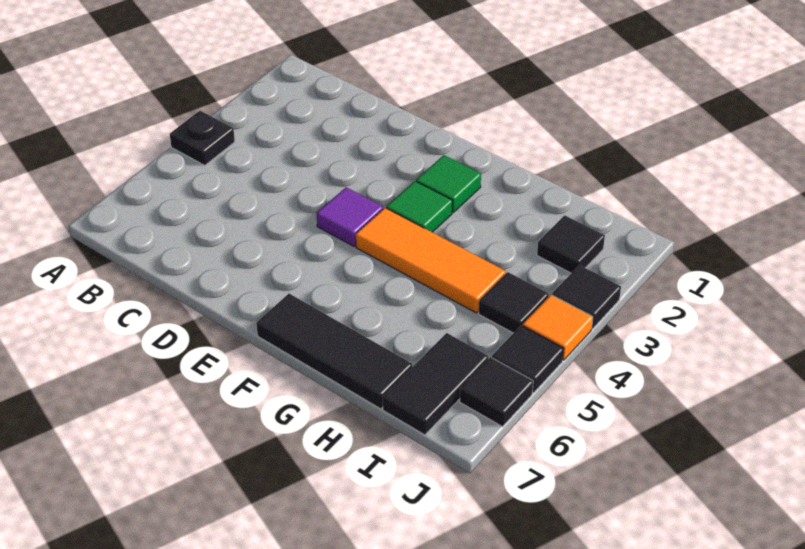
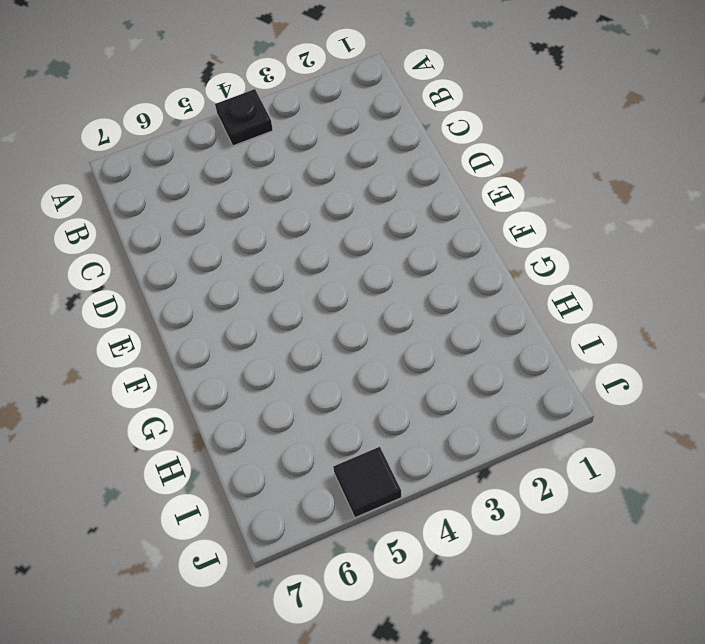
none -> purple 1x1 tile [317,187,383,246]
none -> green 1x1 tile [416,155,481,212]
none -> green 1x1 tile [386,181,452,232]

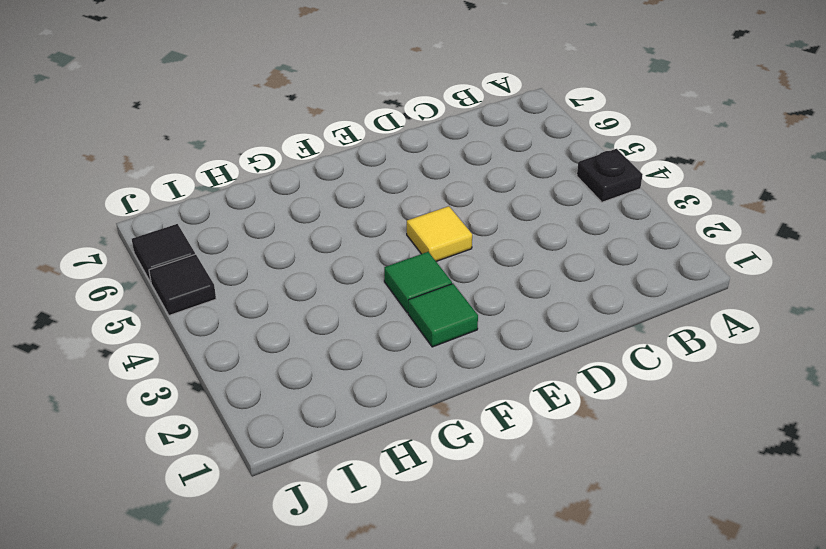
yellow 1x1 tile [407,206,472,261] -> purple 1x1 tile [317,187,383,246]
none -> orange 1x3 tile [356,208,506,313]
none -> black 1x3 tile [256,294,412,409]
none -> black 1x1 tile [537,215,605,273]

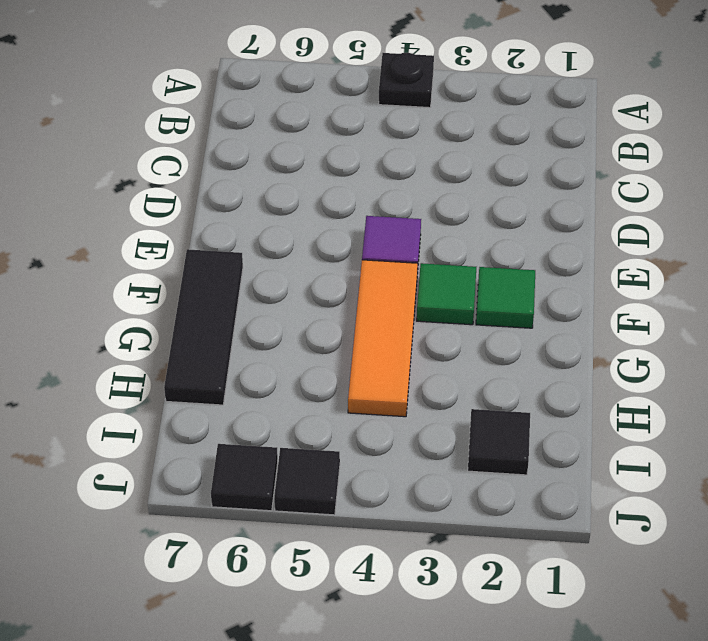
none -> black 1x1 tile [479,272,549,333]
none -> black 1x2 tile [383,333,488,435]
none -> black 1x1 tile [552,265,621,329]

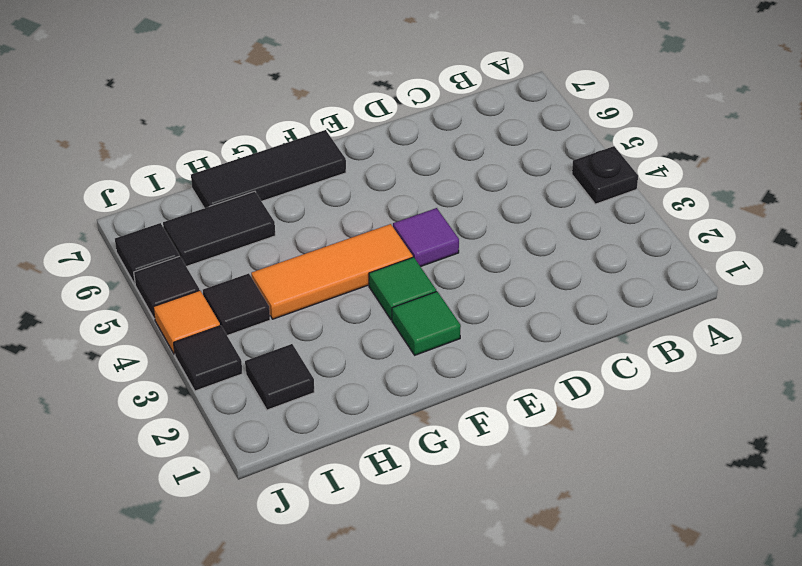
black 1x2 tile [163,191,275,267] -> black 1x2 tile turned to [383,333,488,435]

